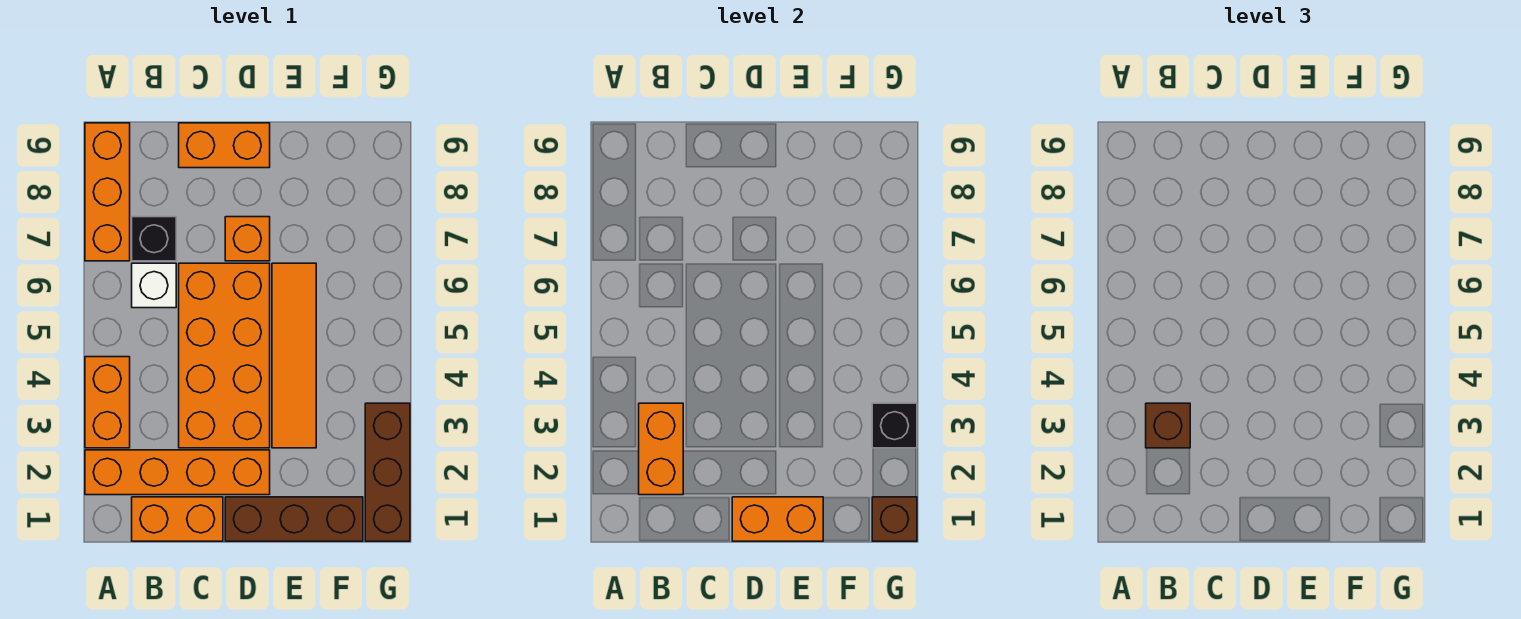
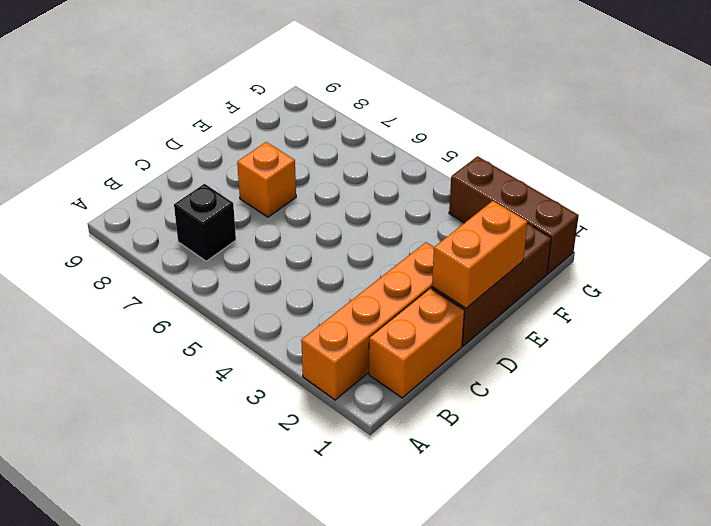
none -> orange 1x2 brick [85,357,130,448]
none -> orange 1x3 brick [85,123,130,261]
none -> white 1x1 brick [132,263,176,308]

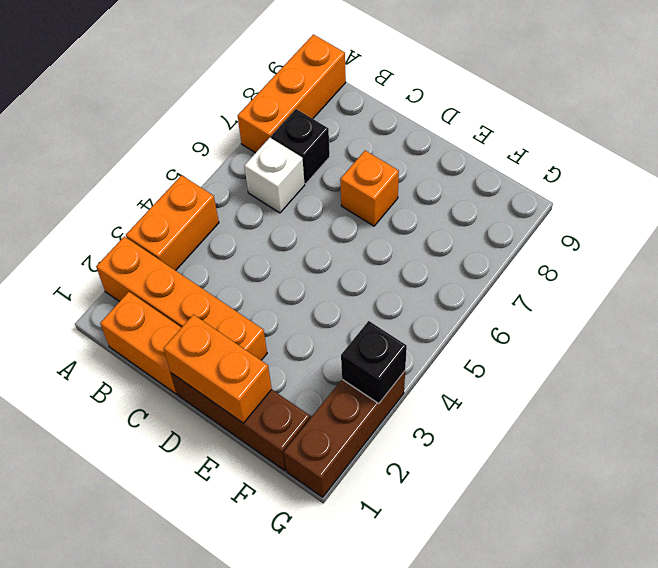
none -> orange 2x4 brick [179,263,270,448]
none -> orange 1x2 brick [179,123,270,168]
none -> orange 1x4 tile [272,263,316,448]

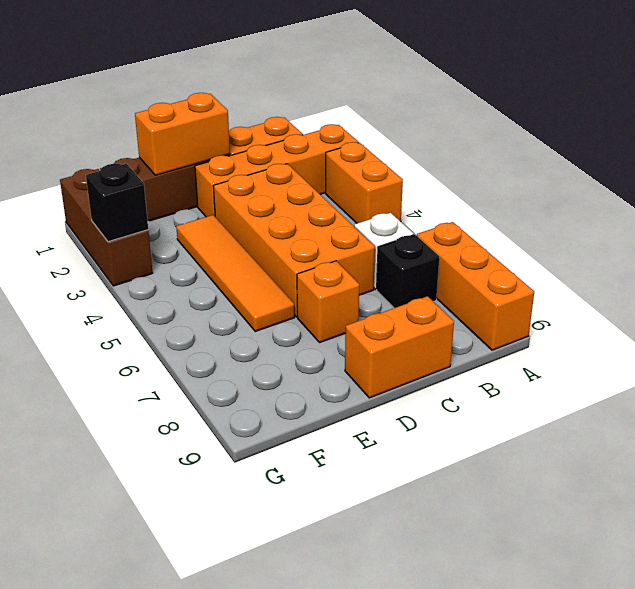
none -> orange 1x2 brick [639,403,683,495]
none -> brown 1x1 brick [872,497,917,541]
none -> brown 1x1 brick [1146,403,1190,448]

